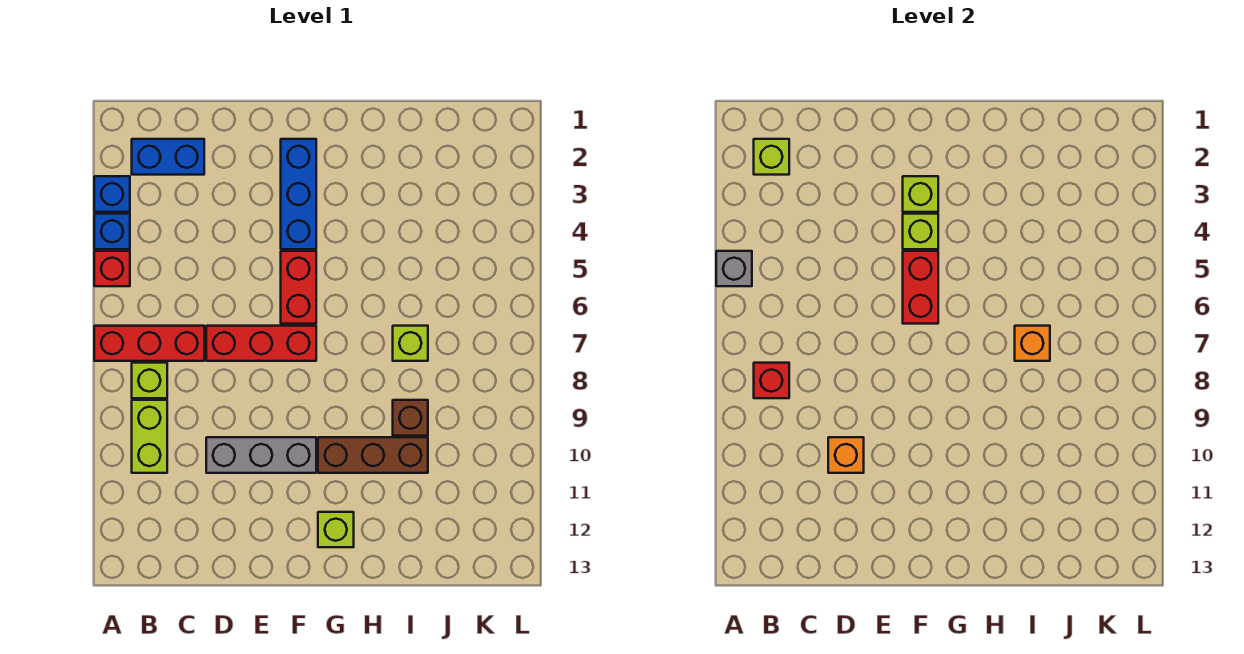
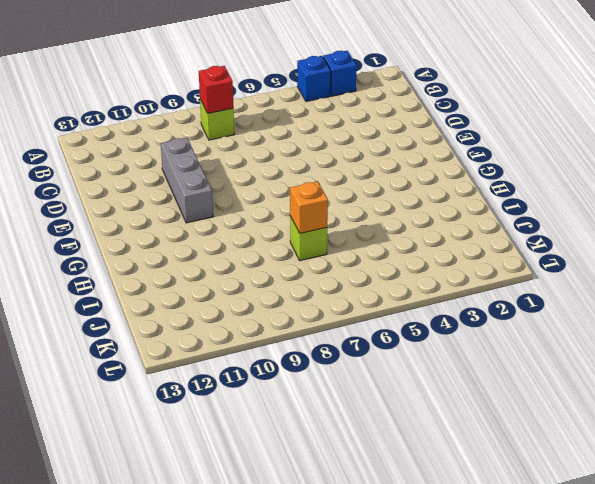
none -> red 1x1 brick [94,251,130,286]
none -> red 1x3 brick [94,326,204,361]
none -> blue 1x2 brick [132,139,204,175]

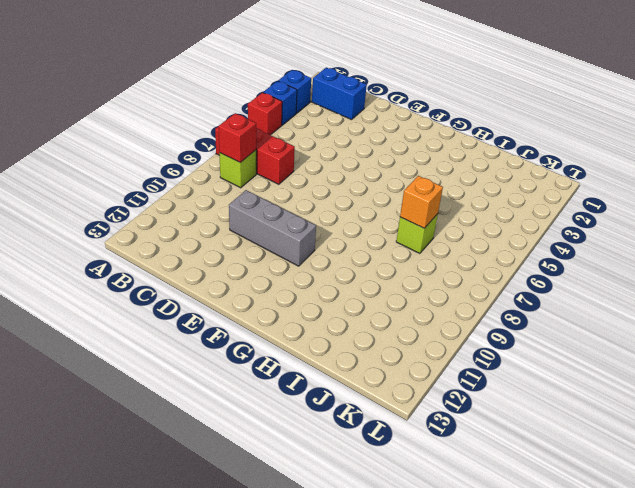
none -> lime 1x2 brick [132,400,167,473]
none -> red 1x3 brick [206,326,316,361]
none -> blue 1x3 brick [281,139,316,249]

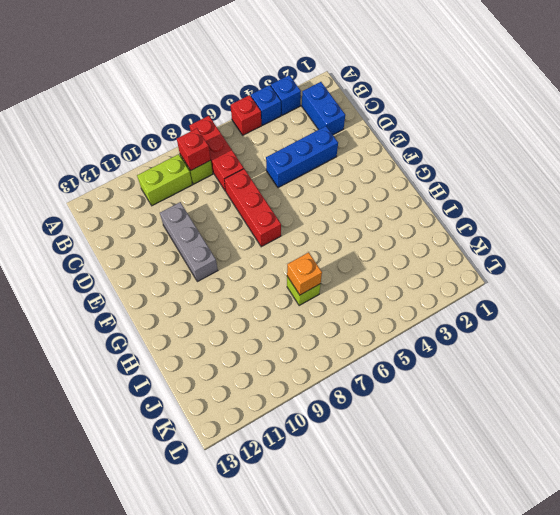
blue 1x3 brick [266,126,338,188] -> blue 1x3 brick moved to [281,139,316,249]
none -> red 1x2 brick [281,251,316,324]
none -> brown 1x3 brick [318,437,428,473]
none -> lime 1x1 brick [318,512,354,547]

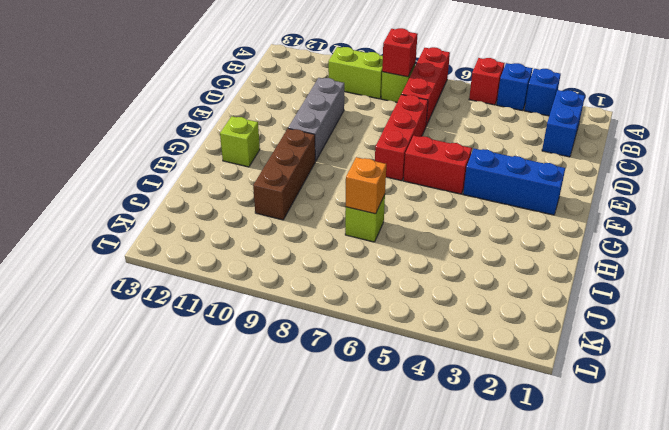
none -> brown 1x1 brick [393,400,428,436]
none -> grey 1x1 brick [716,251,752,286]
none -> lime 1x1 brick [754,139,789,175]

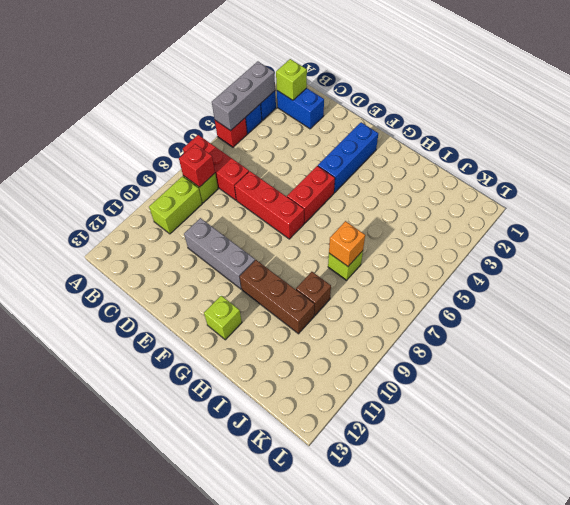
grey 1x3 brick [212,62,275,131] -> grey 1x1 brick [716,251,752,286]
none -> orange 1x1 brick [828,437,864,473]
none -> lime 1x1 brick [903,176,938,212]
none -> lime 1x1 brick [903,214,938,249]

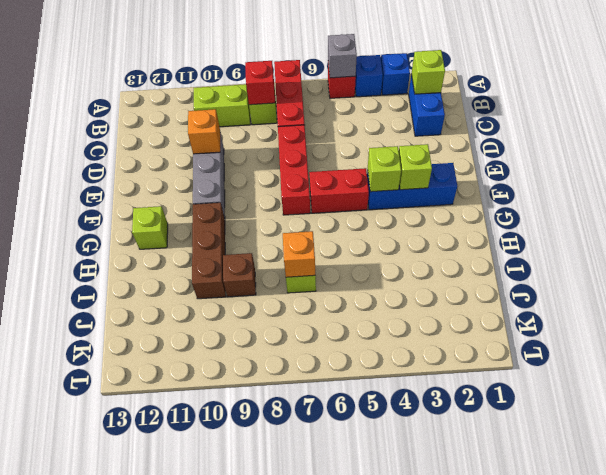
none -> red 1x2 brick [903,251,938,324]

